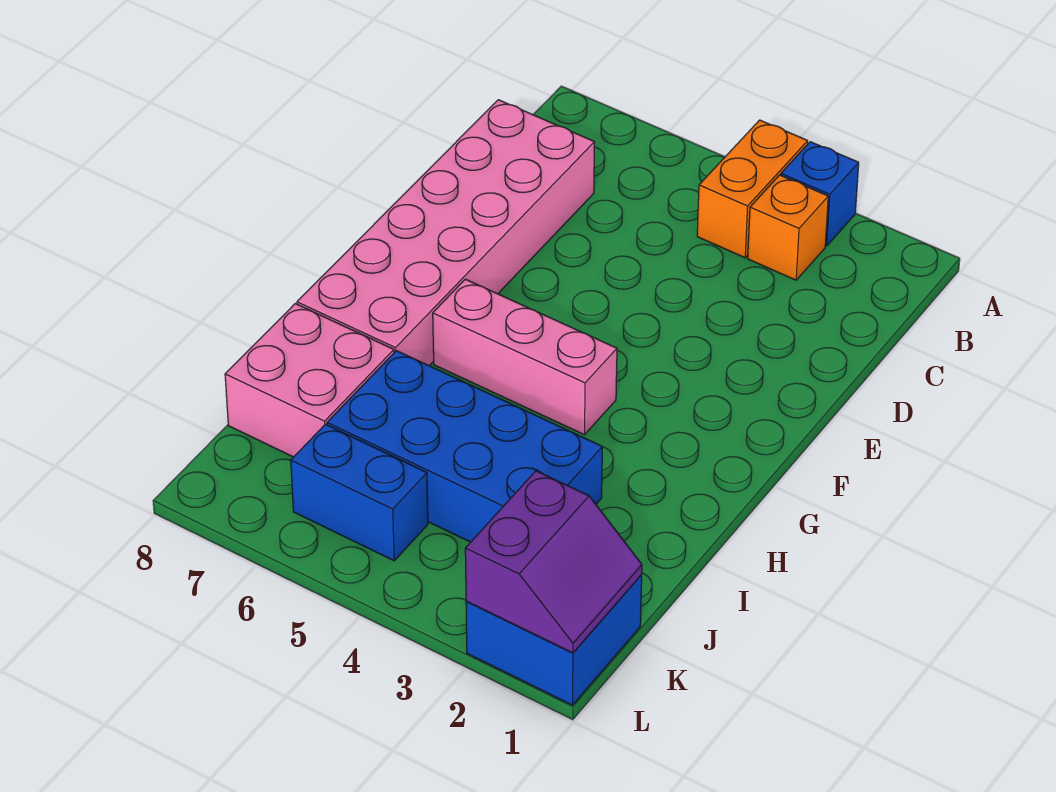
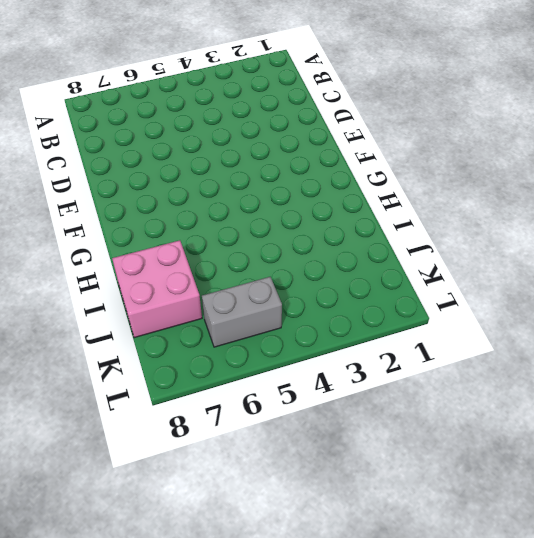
grey 1x2 brick [202,277,282,347] -> blue 1x2 brick [291,424,428,561]
none -> blue 1x1 brick [781,142,859,246]
none -> orange 1x2 brick [697,120,808,258]

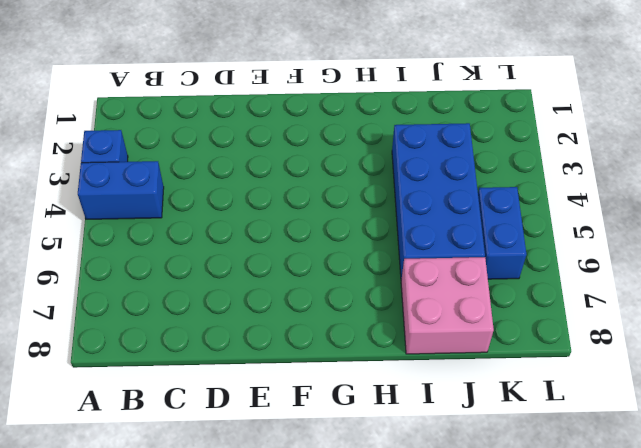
blue 1x2 brick [78,161,164,219] -> orange 1x2 brick [697,120,808,258]
none -> orange 1x1 brick [748,175,828,280]
none -> pink 2x6 brick [297,100,594,366]

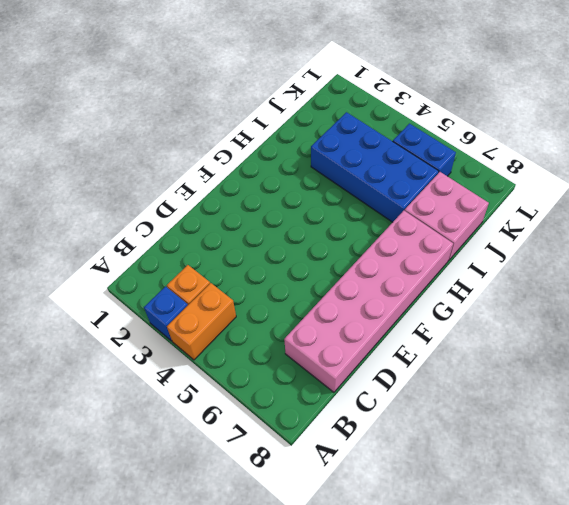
none -> pink 1x3 brick [433,279,617,435]
none -> blue 2x2 brick [466,575,642,705]

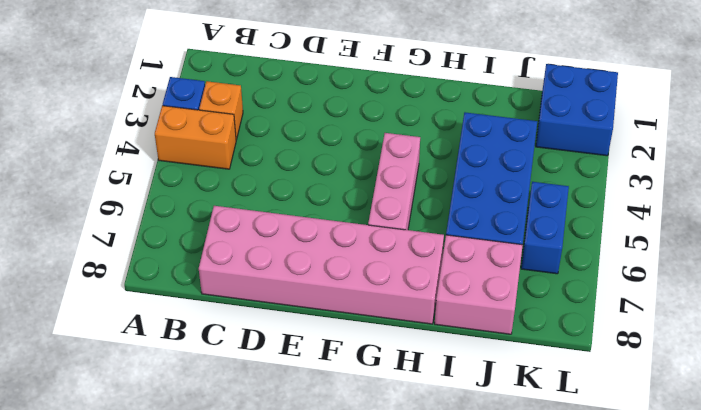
none -> purple 2x2 slope [465,471,642,653]

